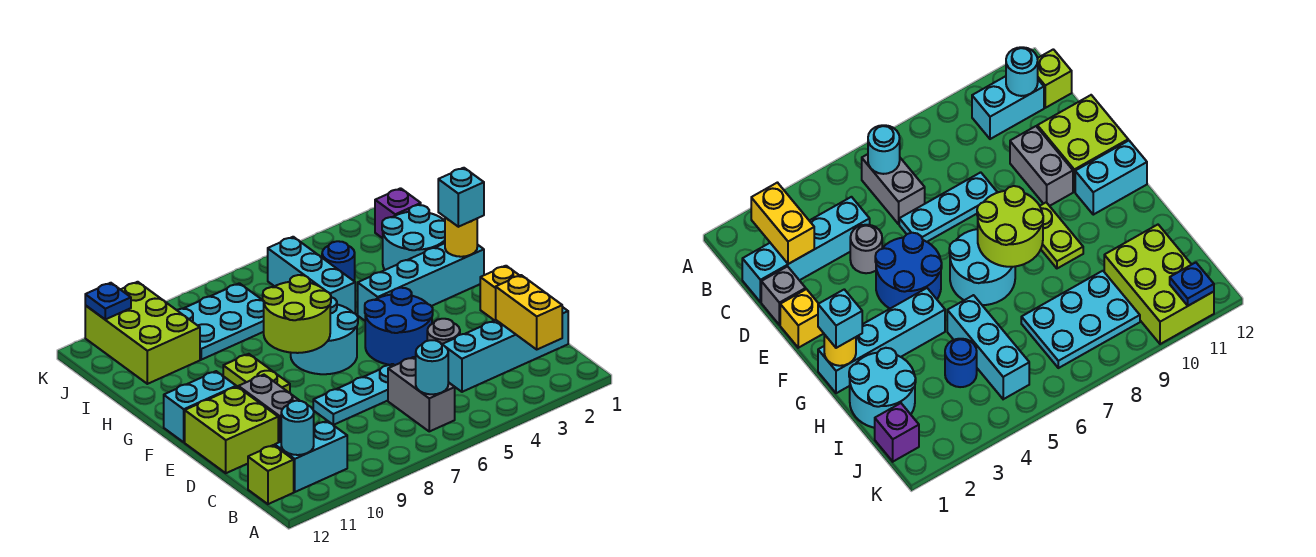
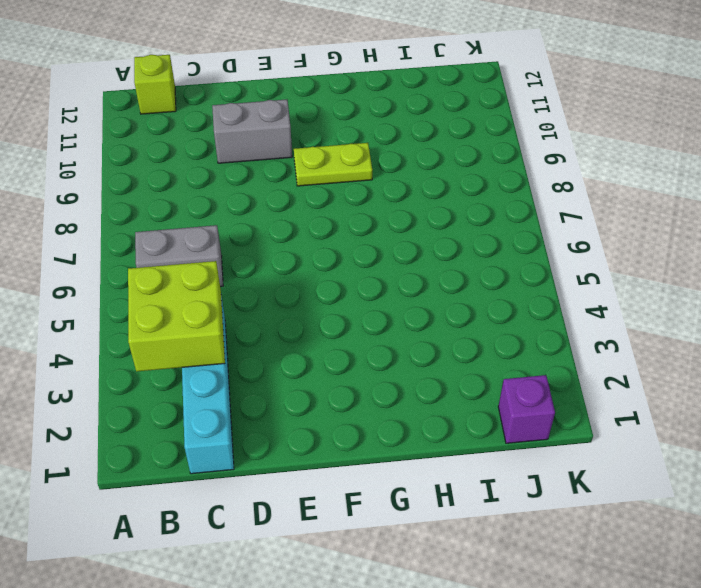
lime 2x2 brick [128,261,225,372] -> lime 2x2 brick moved to [185,387,278,473]
none -> cyan 1x2 brick [275,421,347,492]
none -> grey 1x1 brick [761,266,806,325]
none -> grey 1x1 round brick [427,319,460,344]

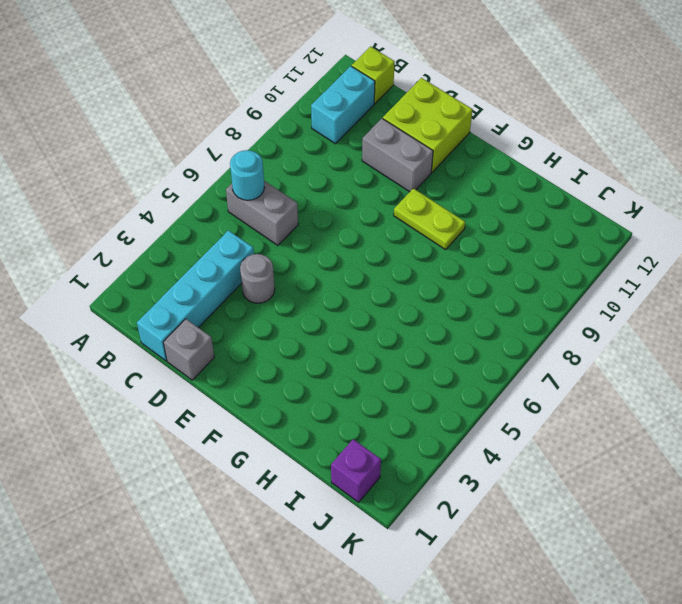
none -> cyan 1x3 plate [313,364,395,425]
none -> yellow 1x1 brick [480,266,520,321]
none -> blue 2x2 round brick [365,288,433,365]

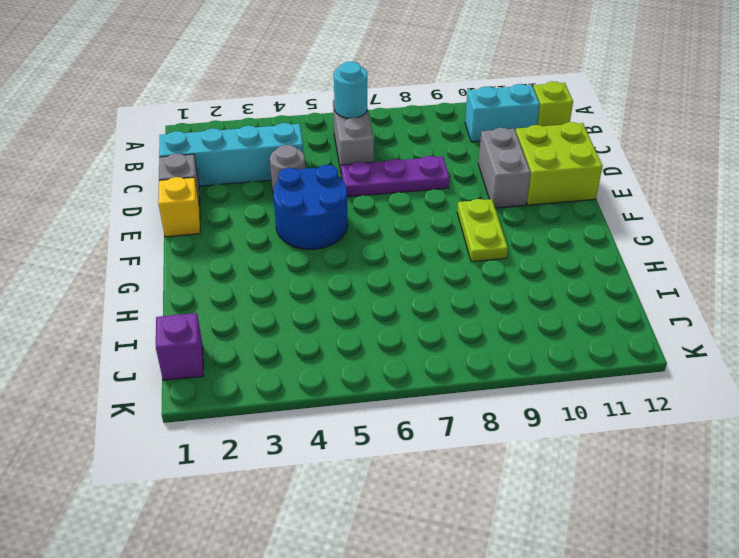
purple 1x3 plate [341,156,449,197] -> cyan 1x3 plate [313,364,395,425]
none -> cyan 2x2 round brick [291,297,358,374]
none -> cyan 1x2 brick [164,371,236,442]
none -> cyan 1x4 brick [358,243,484,321]

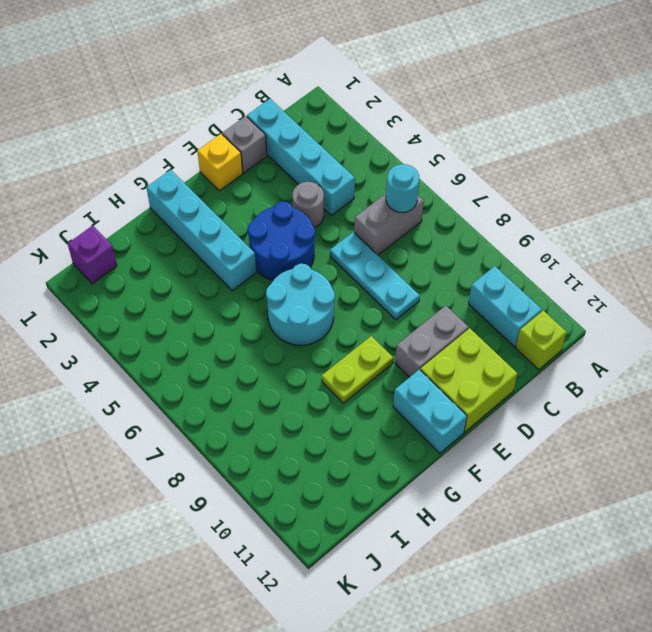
none -> cyan 2x2 round brick [382,205,445,270]
none -> cyan 1x3 brick [268,237,355,314]
none -> blue 1x1 round brick [322,241,355,281]

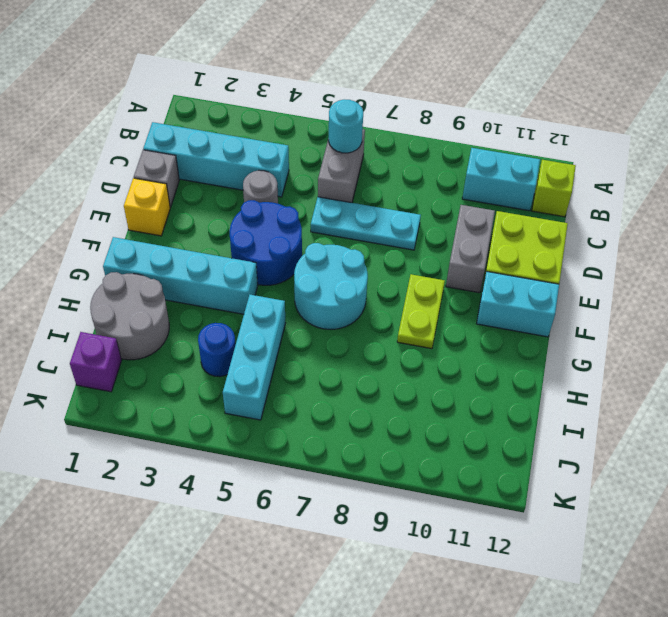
grey 2x2 round brick [90,272,169,360] -> cyan 2x2 round brick [382,205,445,270]
none -> cyan 2x3 plate [177,283,264,360]
none -> lime 2x3 brick [85,282,200,384]
none -> yellow 1x2 brick [496,275,562,349]

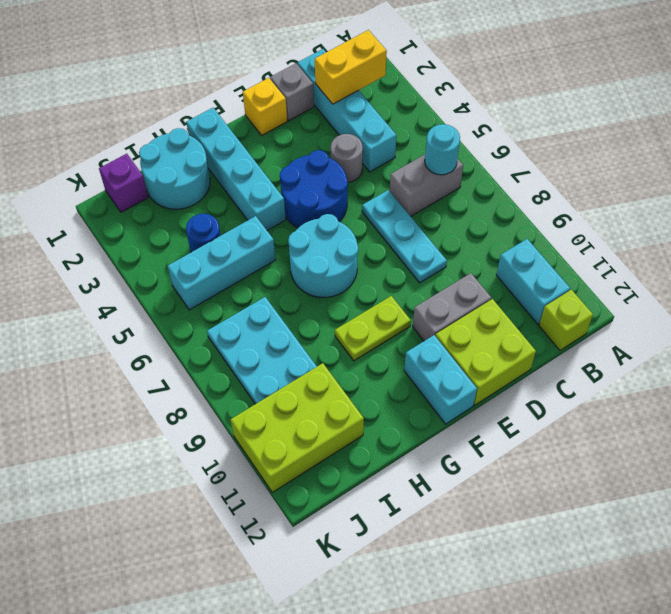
none -> cyan 1x1 round brick [281,401,314,455]
none -> lime 2x2 round brick [263,275,331,353]
none -> yellow 1x1 round brick [445,217,477,257]

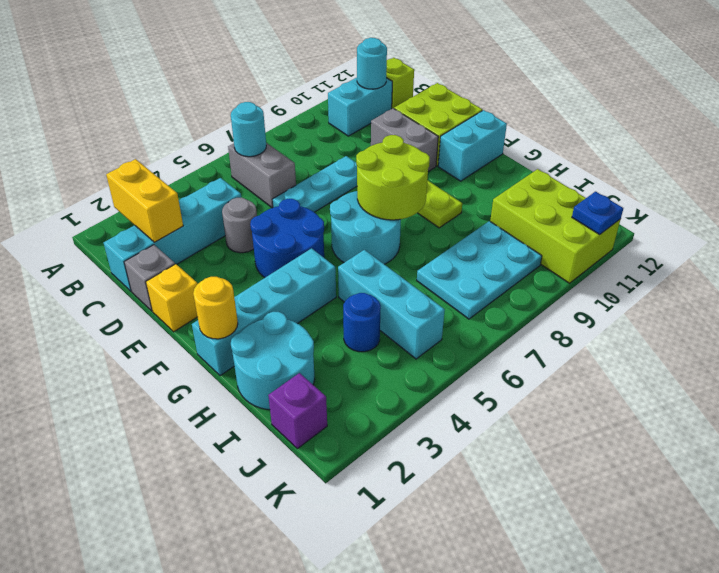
none -> cyan 1x1 brick [438,168,484,227]

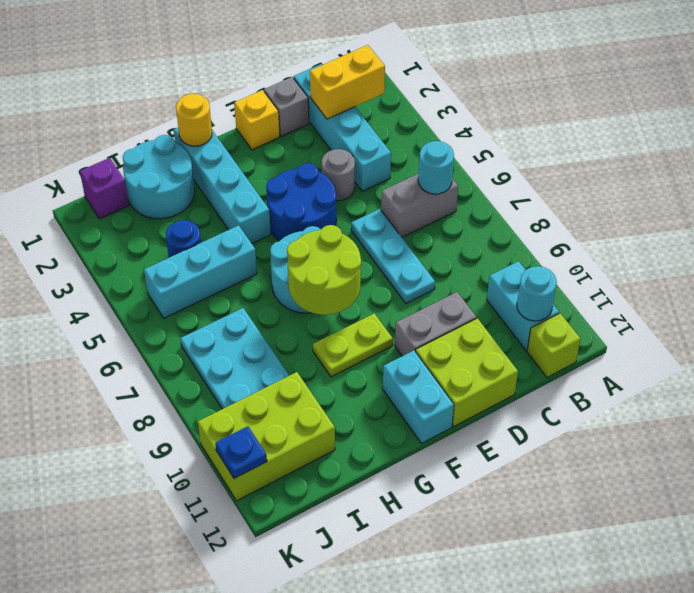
none -> cyan 1x1 brick [438,168,484,227]

